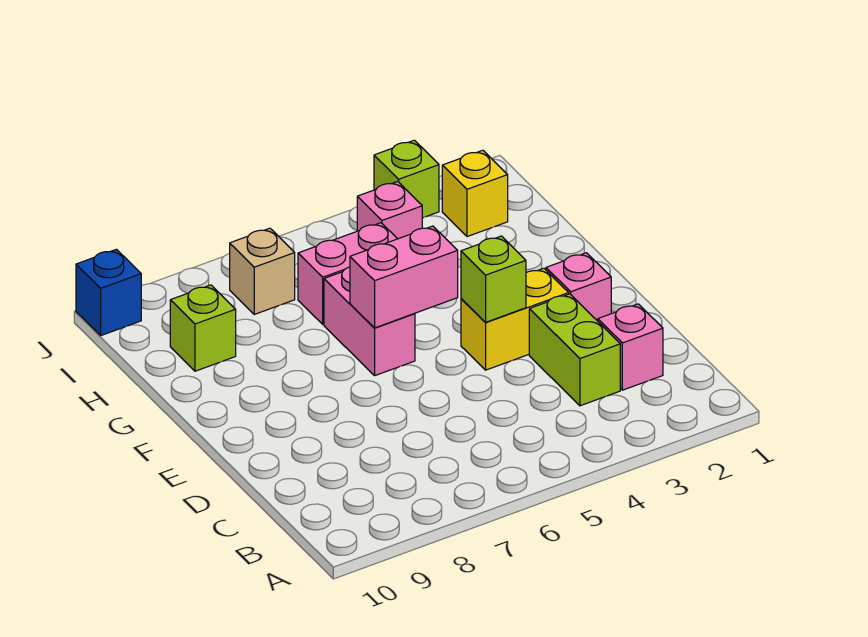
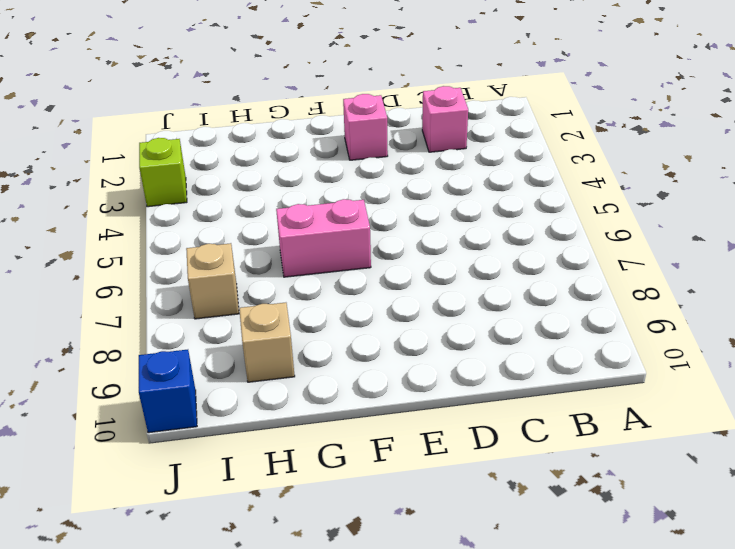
tan 1x1 brick [239,303,295,382] -> lime 1x1 brick [170,285,236,371]
none -> lime 1x2 brick [529,294,620,406]
none -> yellow 1x2 brick [461,268,569,370]
none -> pink 1x2 brick [298,223,397,324]

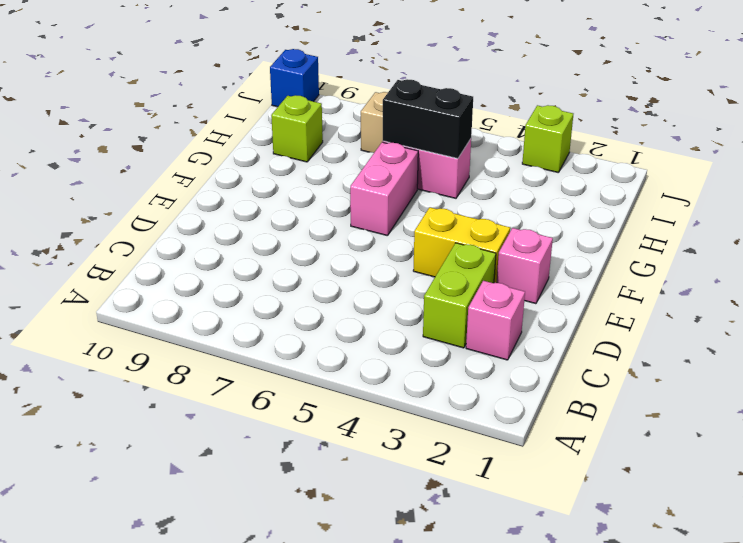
black 1x2 brick [383,79,473,158] -> none
none -> yellow 1x1 brick [442,150,508,237]
none -> pink 1x1 brick [357,181,422,239]
none -> lime 1x1 brick [461,236,526,322]

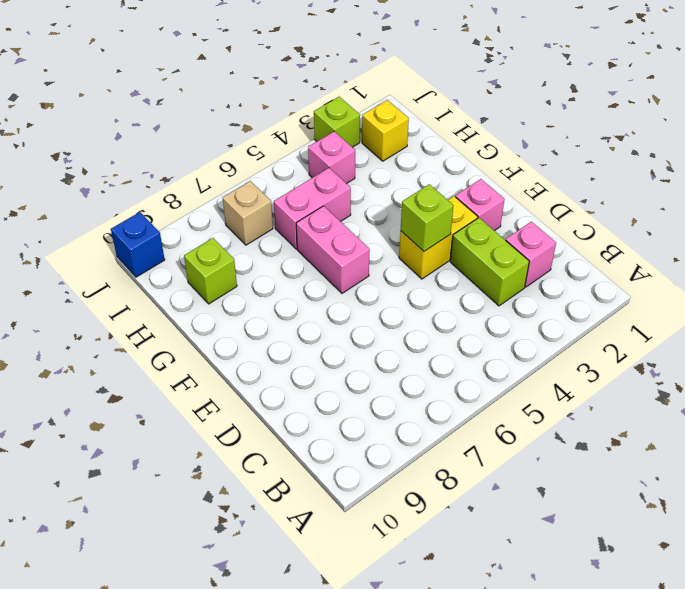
none -> pink 1x2 brick [350,226,458,328]

